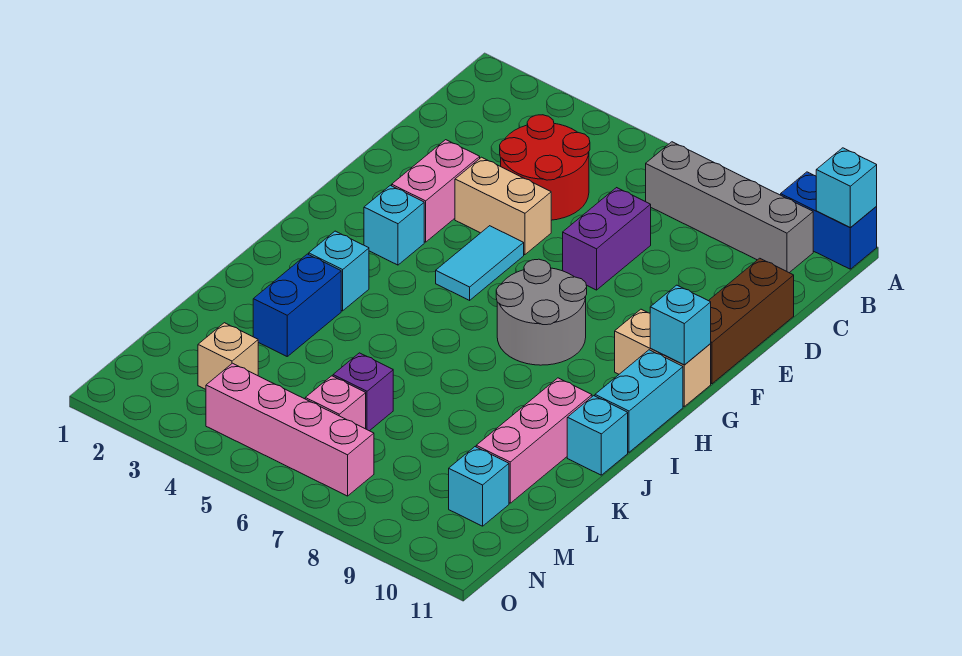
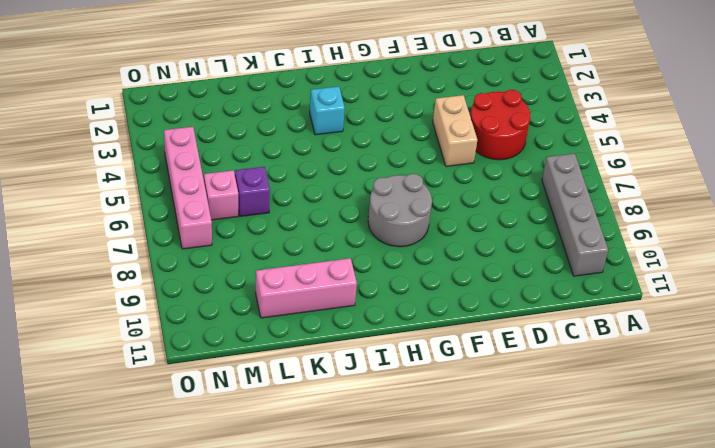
none -> blue 1x2 brick [781,172,877,269]
none -> purple 1x2 brick [563,188,651,290]
none -> brown 1x3 brick [709,258,794,384]

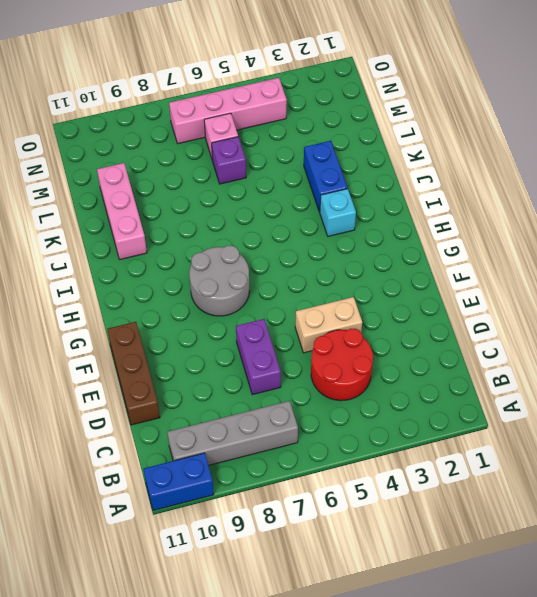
none -> pink 1x2 brick [392,140,480,242]
none -> cyan 1x2 tile [436,226,524,300]
none -> cyan 1x1 brick [364,185,424,265]

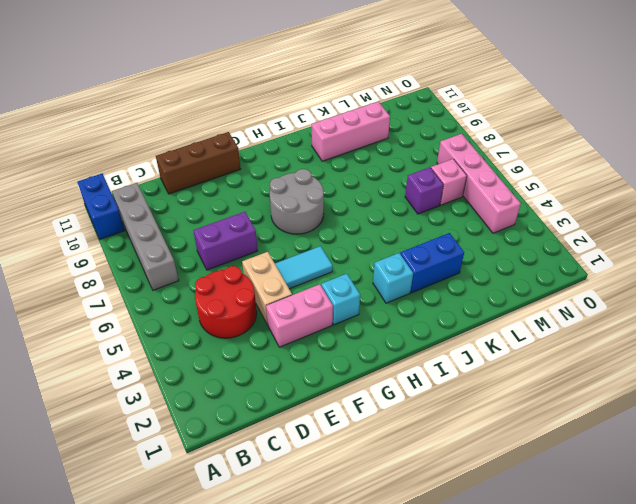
none -> tan 1x2 brick [615,309,711,406]
none -> cyan 1x2 brick [595,350,683,452]
none -> cyan 1x1 brick [567,396,628,475]

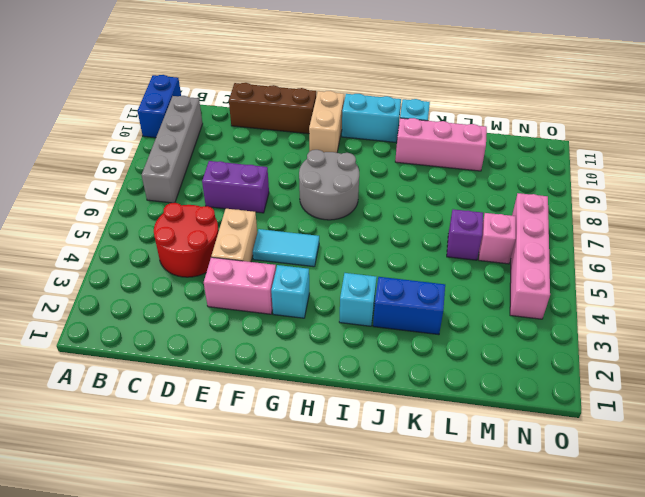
none -> tan 1x1 brick [198,323,258,389]
none -> cyan 1x1 brick [449,447,509,526]
none -> cyan 1x1 brick [816,148,877,228]

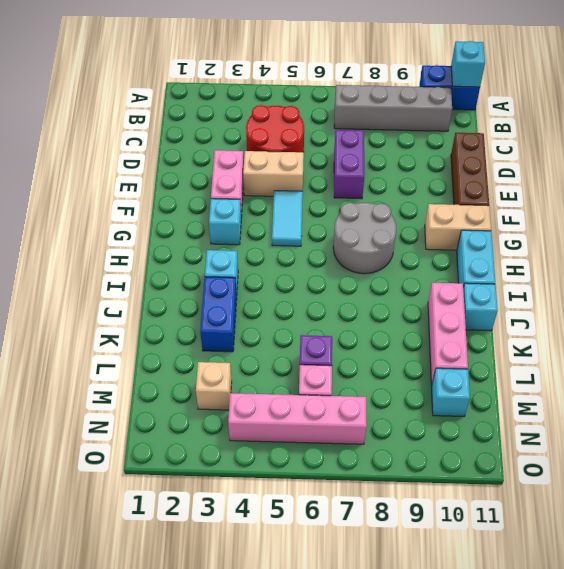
none -> cyan 1x1 brick [650,285,711,365]

